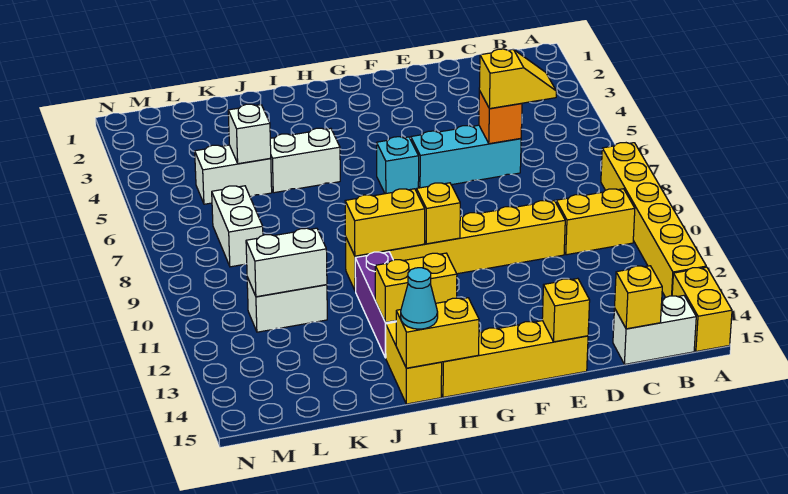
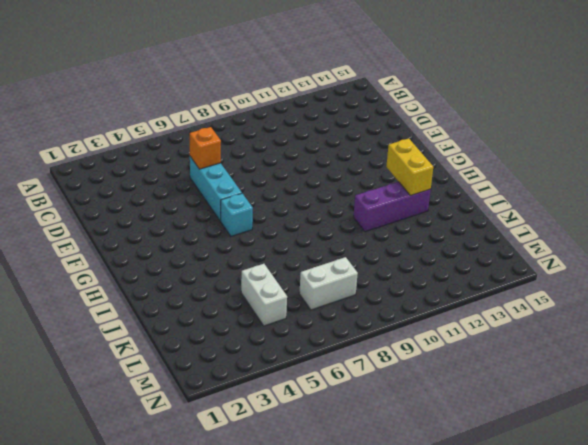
none -> yellow 1x6 brick [601,143,706,297]
none -> yellow 1x2 brick [672,267,732,351]
none -> yellow 1x2 brick [556,189,635,255]

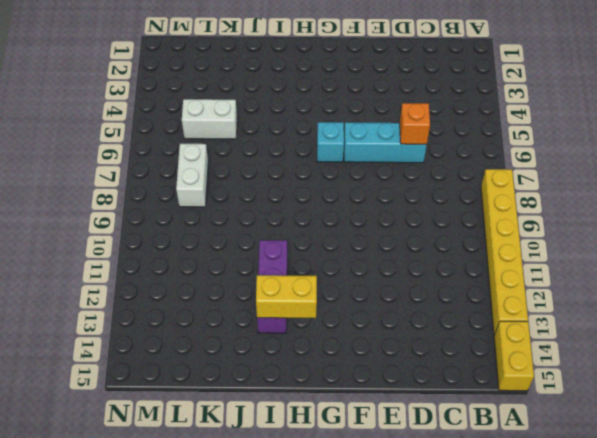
none -> yellow 1x2 brick [556,189,635,255]
none -> white 1x2 brick [613,296,696,364]
none -> yellow 1x6 brick [346,201,565,291]

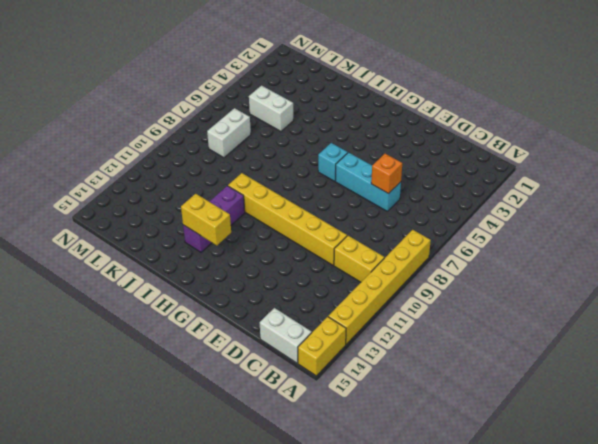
none -> yellow 1x4 brick [441,321,588,397]
none -> white 1x2 brick [270,128,340,193]
none -> yellow 1x2 brick [386,322,442,404]

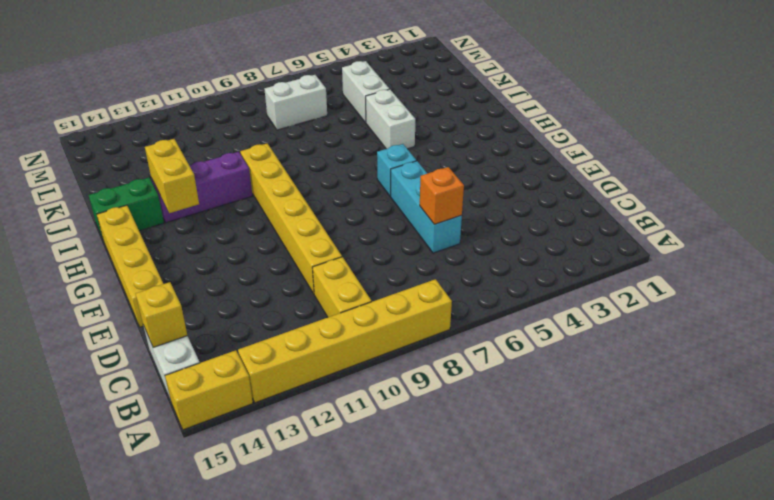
green 1x2 brick [88,178,164,239] -> yellow 1x2 brick [386,322,442,404]
none -> white 1x2 brick [247,277,327,332]
none -> yellow 1x1 brick [542,278,590,342]
none -> yellow 1x1 brick [417,183,460,244]

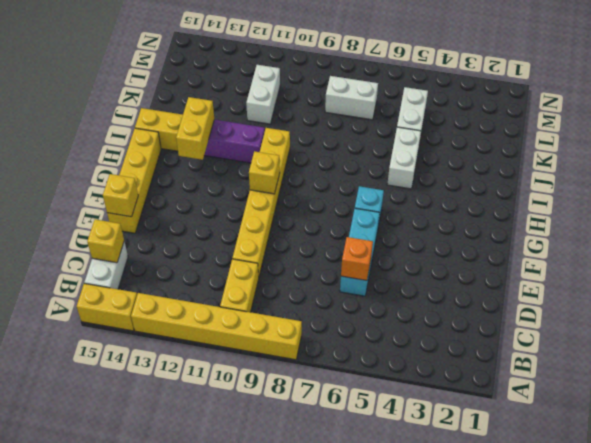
none -> yellow 1x2 brick [345,189,425,256]
none -> yellow 1x2 brick [396,298,479,368]
none -> white 1x1 brick [228,104,271,164]

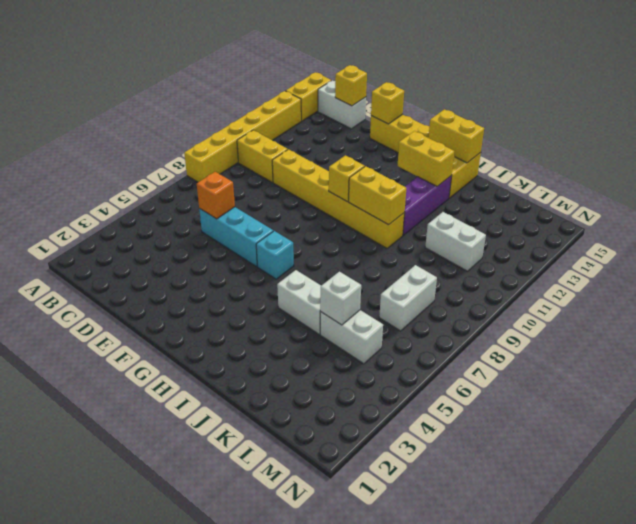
none -> white 1x2 brick [246,228,327,297]
none -> yellow 1x2 slope [479,49,556,109]
none -> cyan 1x1 cone [401,268,438,329]

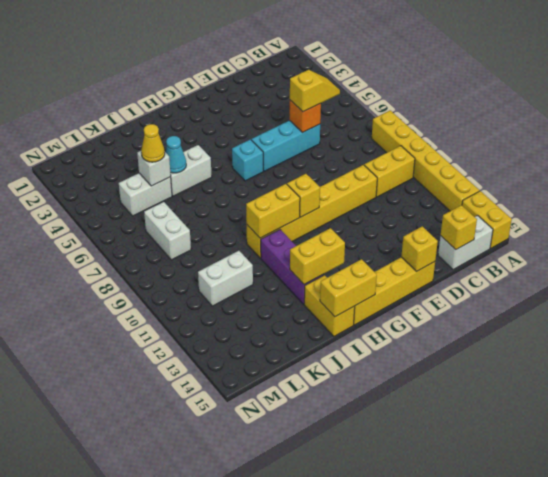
cyan 1x1 cone [166,136,186,173] -> cyan 1x1 cone moved to [401,268,438,329]
yellow 1x1 cone [141,124,165,162] -> none
none -> white 1x2 brick [246,228,327,297]

